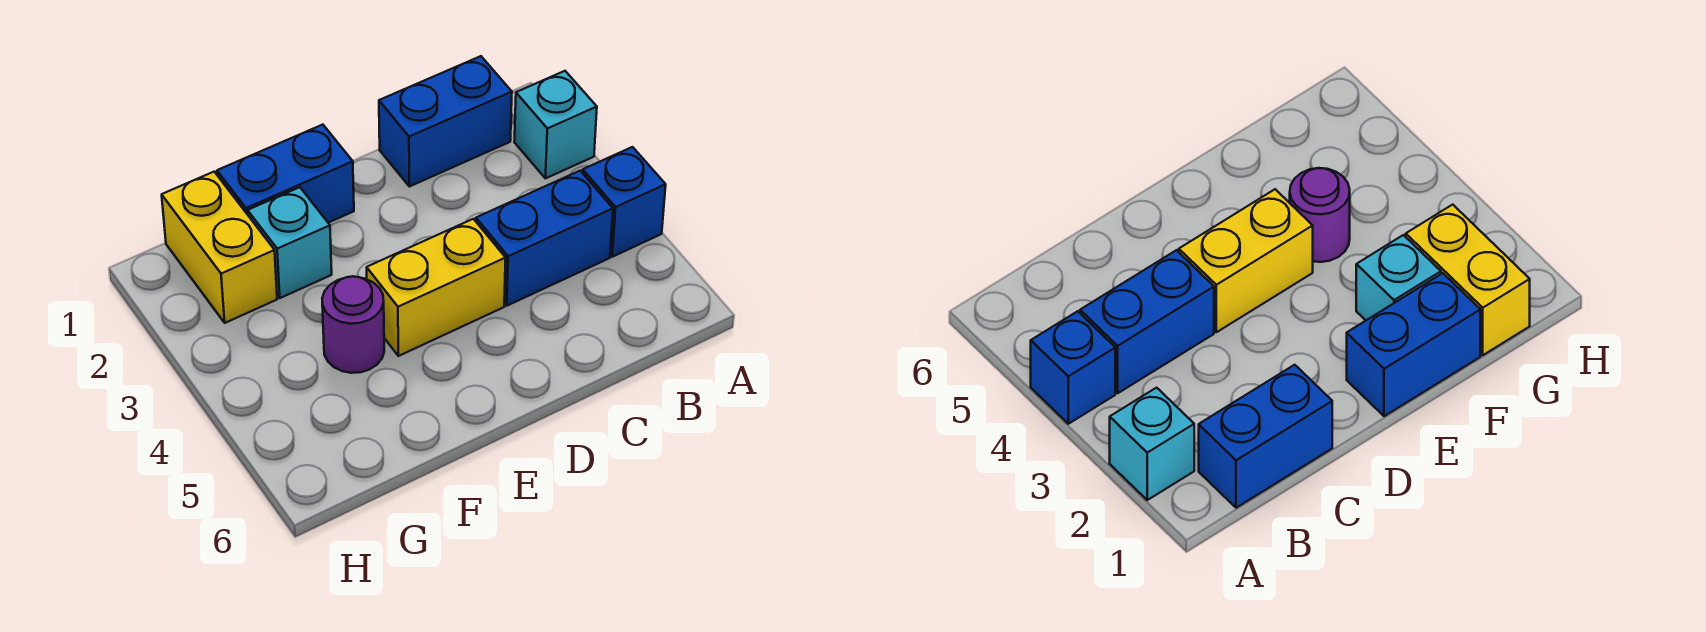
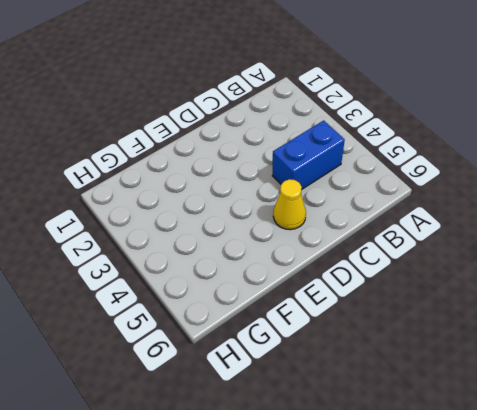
yellow 1x1 cone [273,179,306,230] -> none
none -> cyan 1x1 brick [514,71,597,178]
none -> blue 1x1 brick [583,147,666,257]

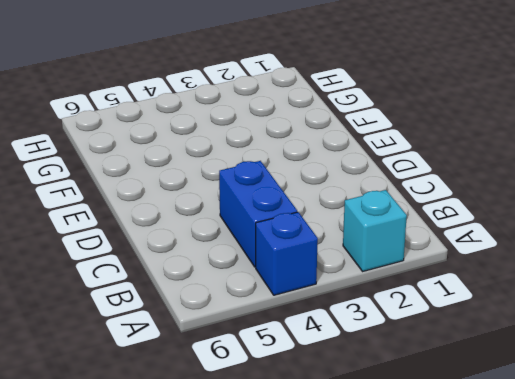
none -> blue 1x2 brick [379,56,512,187]
none -> yellow 1x2 brick [367,219,506,356]

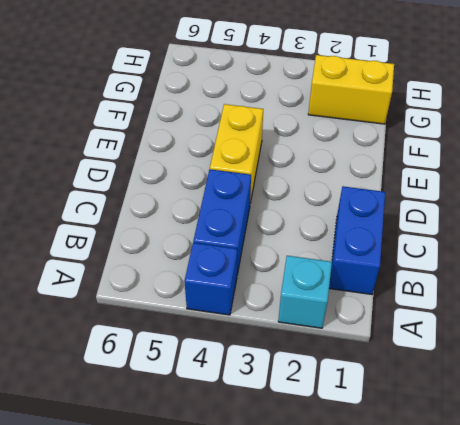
none -> blue 1x2 brick [217,125,354,223]
none -> cyan 1x1 brick [248,187,332,298]

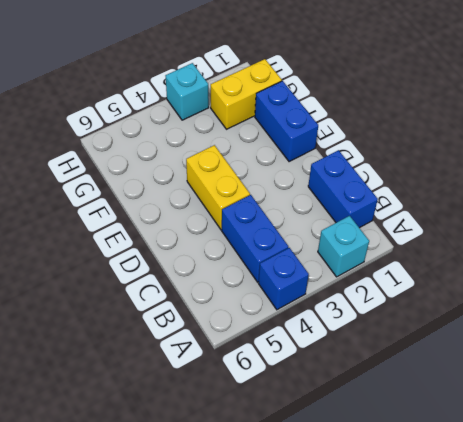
cyan 1x1 brick [166,63,209,120] -> cyan 1x1 brick moved to [248,187,332,298]
none -> purple 1x1 round brick [322,276,384,373]

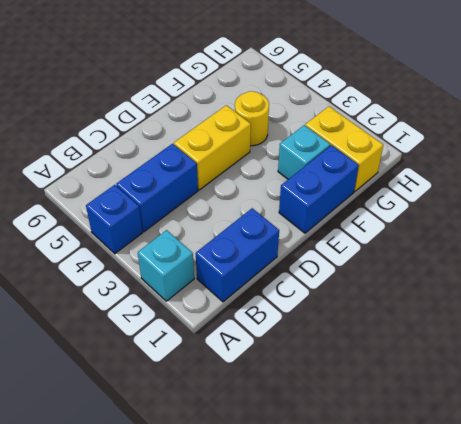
yellow 1x1 round brick [235,91,269,146] -> purple 1x1 round brick [322,276,384,373]

